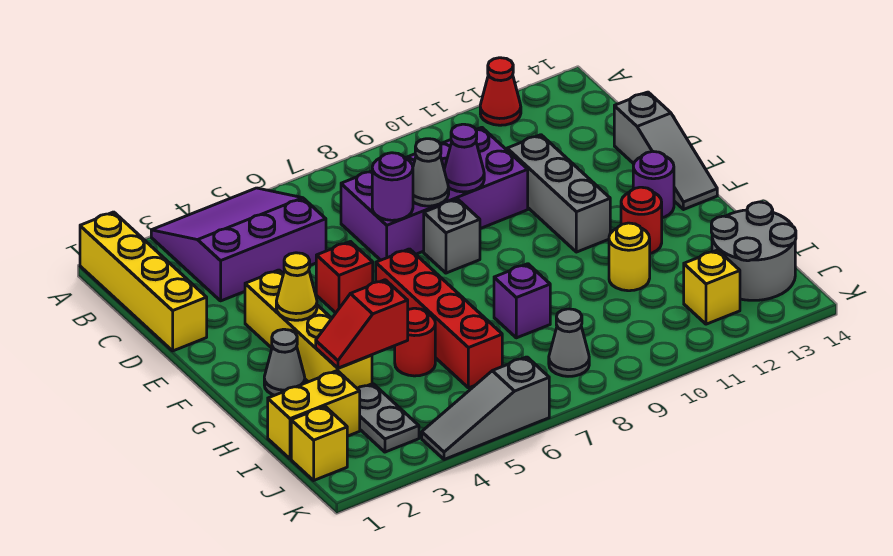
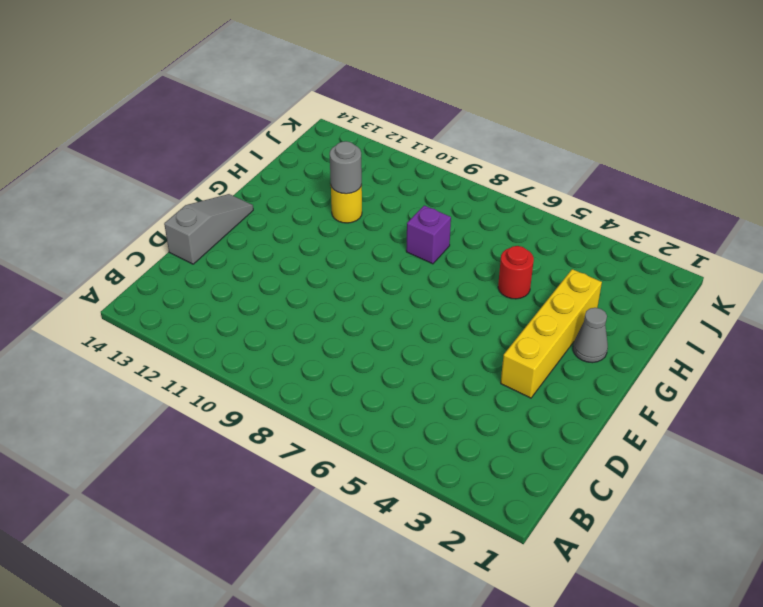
grey 1x1 round brick [330,141,362,194] -> none
none -> yellow 1x4 brick [80,212,207,351]
none -> purple 3x3 slope [151,188,326,301]
none -> red 1x1 cone [480,58,521,125]

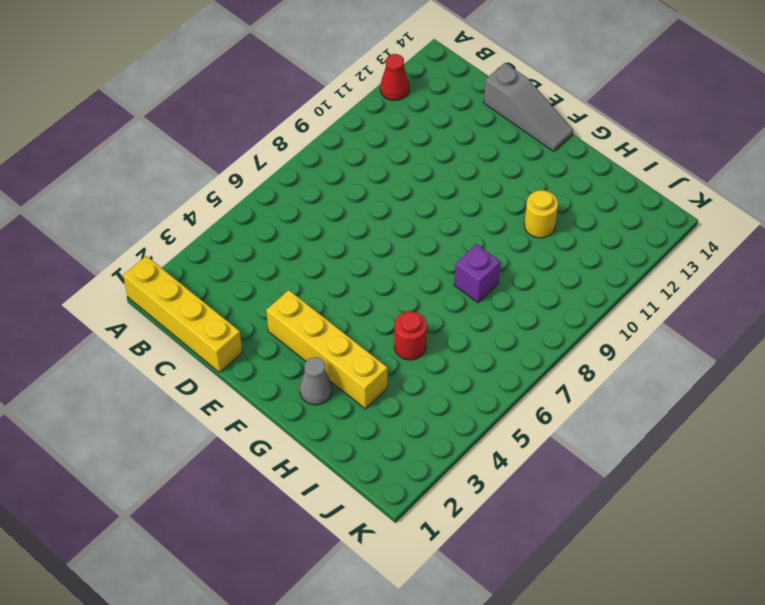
none -> purple 3x3 slope [151,188,326,301]
none -> purple 2x4 brick [341,127,528,260]
none -> grey 1x3 brick [507,135,610,252]

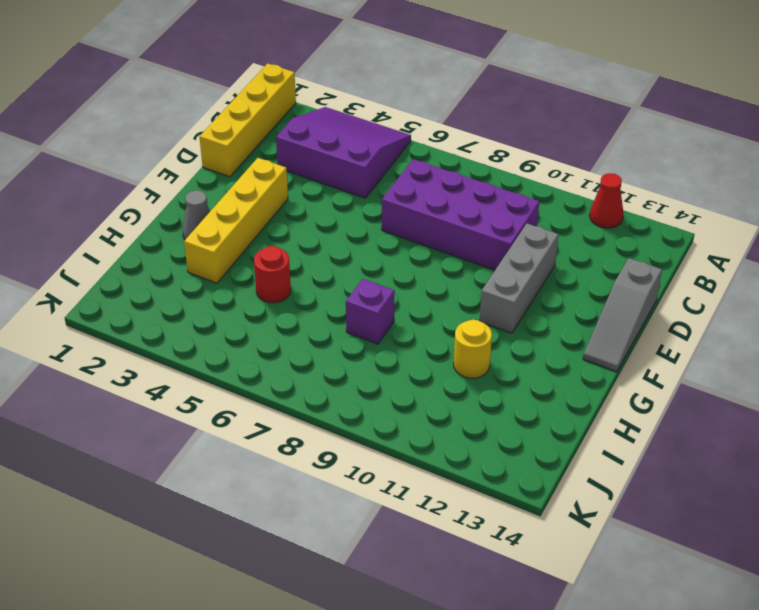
none -> red 1x1 brick [316,242,373,313]
none -> grey 1x1 brick [424,199,480,273]
none -> red 1x4 brick [376,249,502,388]

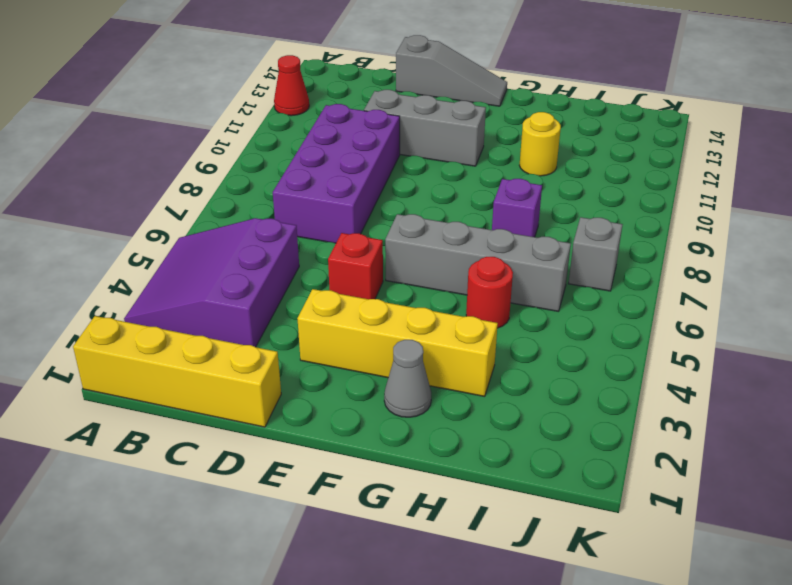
grey 1x4 brick [385,214,571,312] -> red 1x4 brick [376,249,502,388]
grey 1x1 brick [568,217,623,291] -> grey 1x1 brick moved to [424,199,480,273]
none -> purple 1x1 round brick [633,151,674,218]
none -> red 1x1 round brick [621,187,662,253]
none -> yellow 1x2 brick [268,371,360,459]

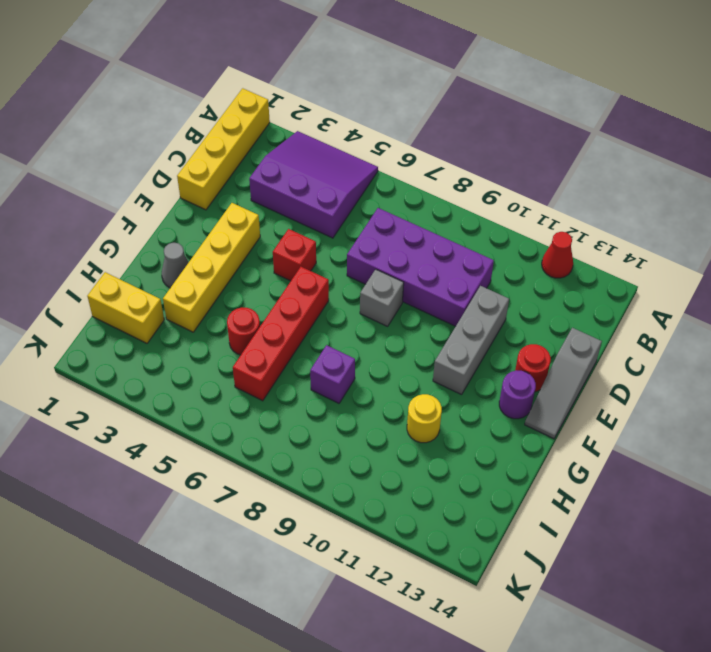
red 1x1 round brick [515,344,551,392] -> red 1x1 round brick moved to [621,187,662,253]
none -> grey 1x2 plate [358,384,419,452]
none -> grey 2x2 round brick [711,202,796,300]
none -> yellow 1x1 brick [291,407,347,480]

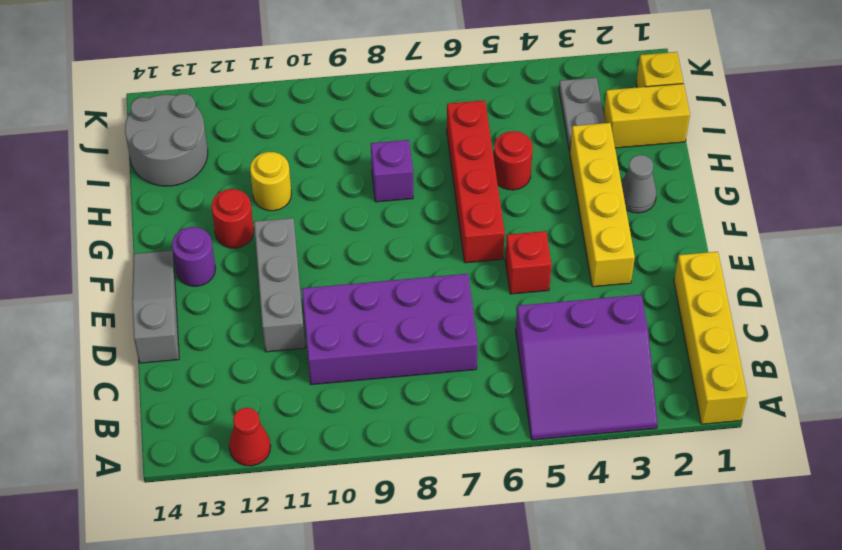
none -> grey 1x1 brick [424,199,480,273]
none -> grey 1x1 cone [549,309,589,376]
none -> yellow 1x1 brick [684,250,740,324]

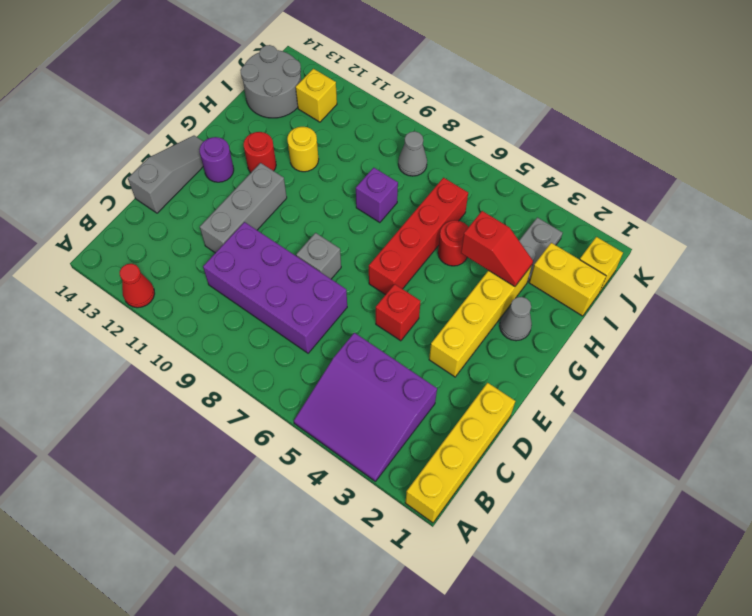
none -> grey 1x3 slope [422,357,549,460]
none -> purple 1x1 round brick [372,153,413,220]
none -> grey 1x1 cone [413,139,449,206]

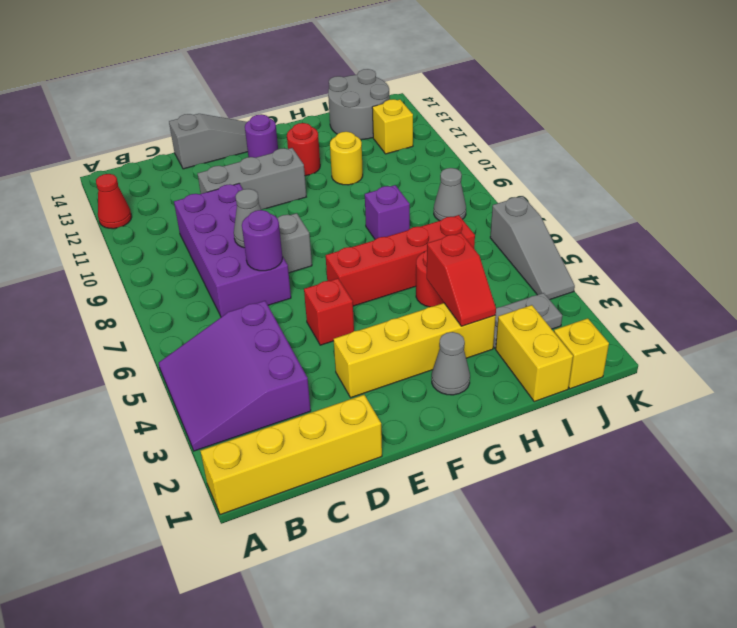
none -> purple 1x1 cone [444,124,484,192]
none -> yellow 1x1 cone [276,253,317,320]

